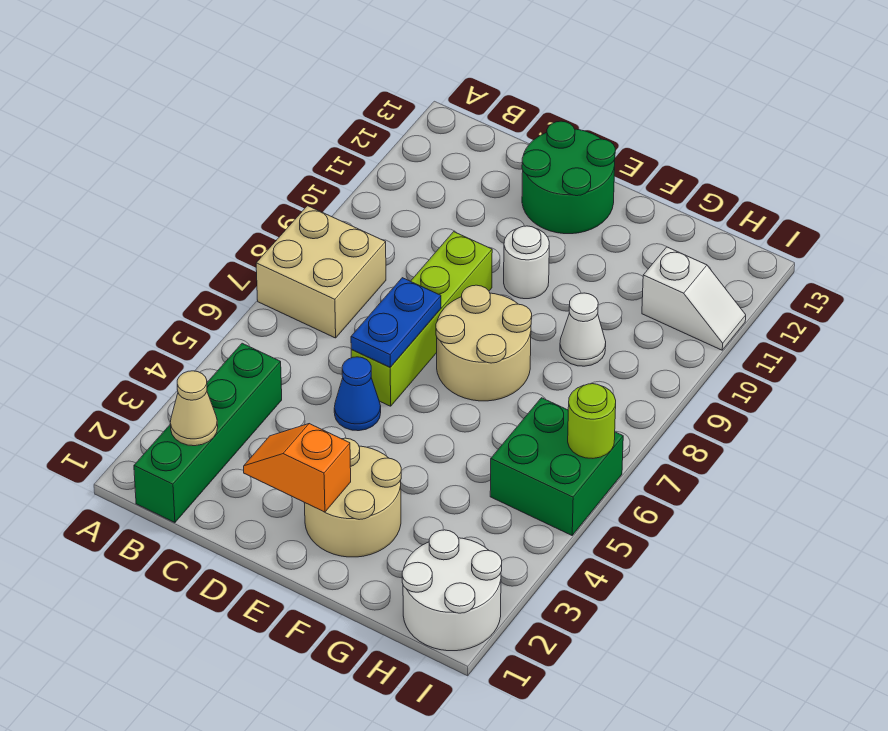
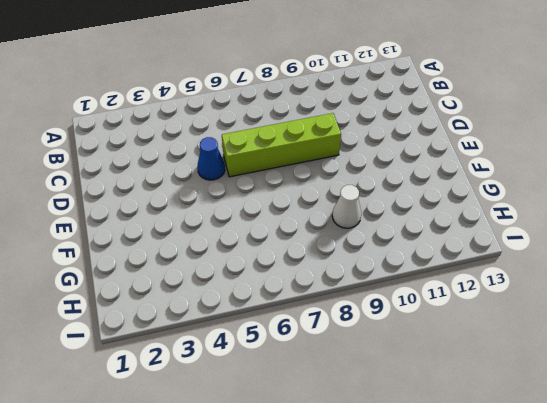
none -> tan 2x2 brick [256,206,386,338]
none -> green 1x4 brick [134,343,282,523]
none -> green 2x2 round brick [522,121,615,234]

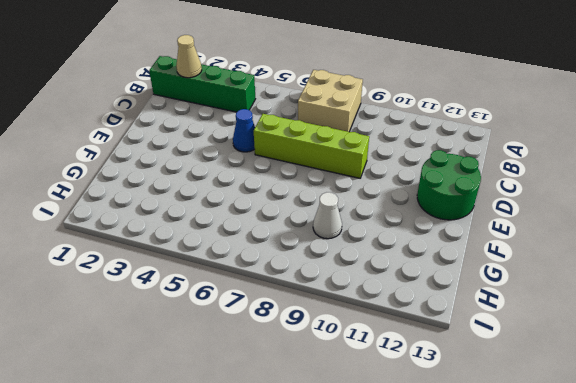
none -> tan 2x2 round brick [305,438,401,557]
none -> tan 2x2 round brick [436,285,532,401]
none -> white 1x1 round brick [504,226,549,299]

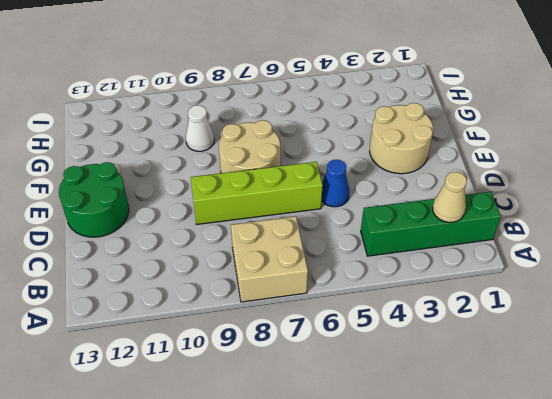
none -> white 1x1 round brick [504,226,549,299]
none -> white 2x2 round brick [402,530,502,651]
none -> green 2x2 brick [490,398,623,535]

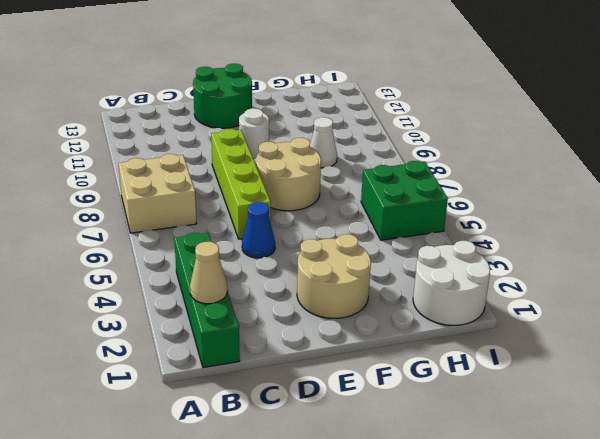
none -> white 1x2 slope [642,247,746,350]
none -> orange 1x2 slope [244,424,351,512]
none -> blue 1x2 plate [351,278,441,367]

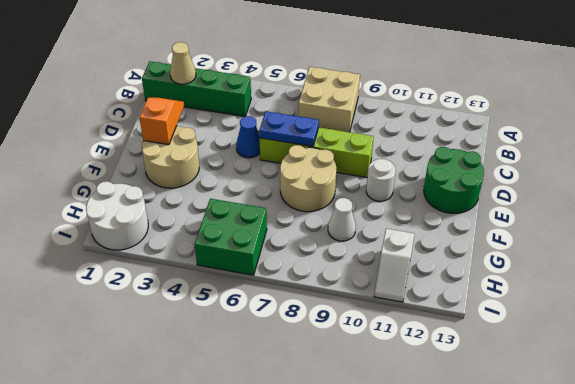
none -> lime 1x1 round brick [568,384,616,458]

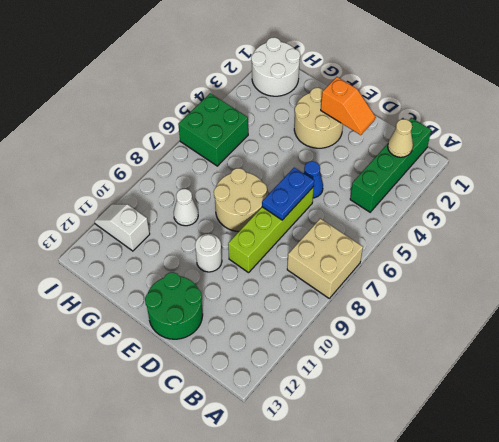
none -> lime 1x1 round brick [568,384,616,458]

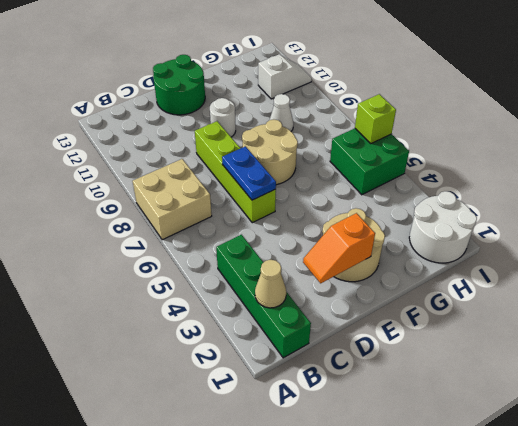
lime 1x1 brick [355,94,396,144] -> lime 1x1 round brick [568,384,616,458]
none -> blue 1x1 cone [334,357,381,431]

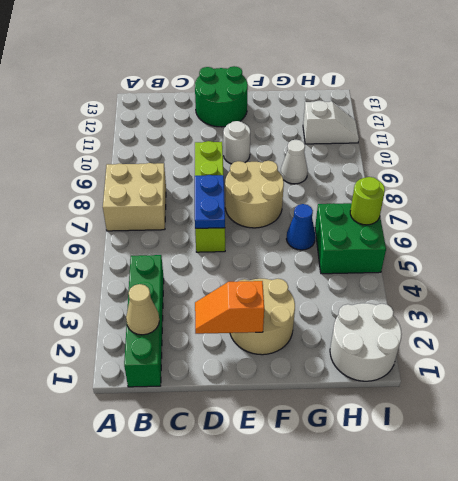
blue 1x1 cone [287,204,315,250] -> blue 1x1 cone moved to [334,357,381,431]

